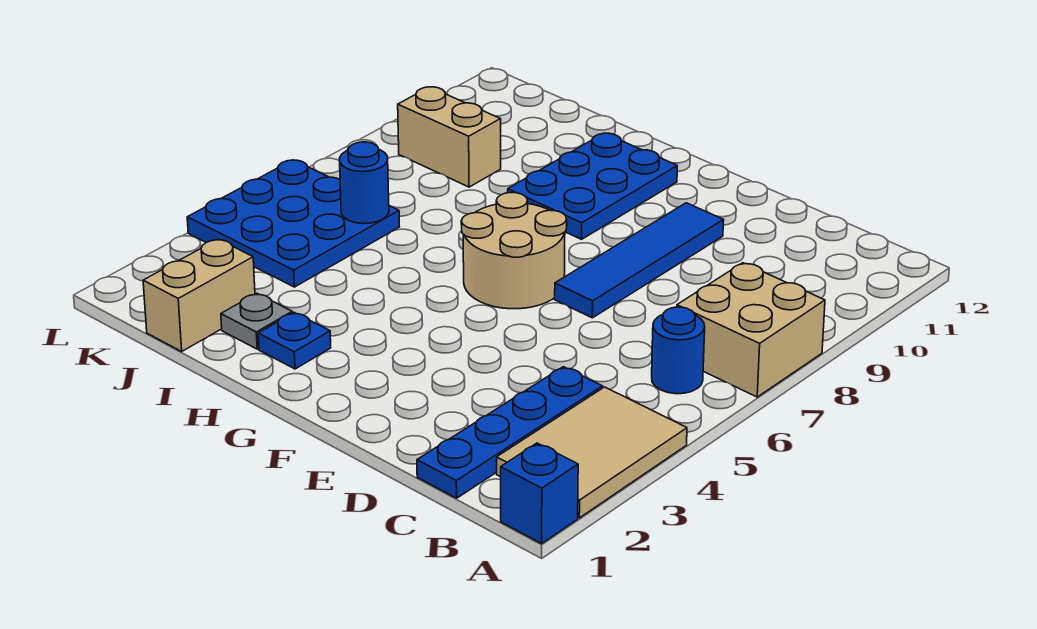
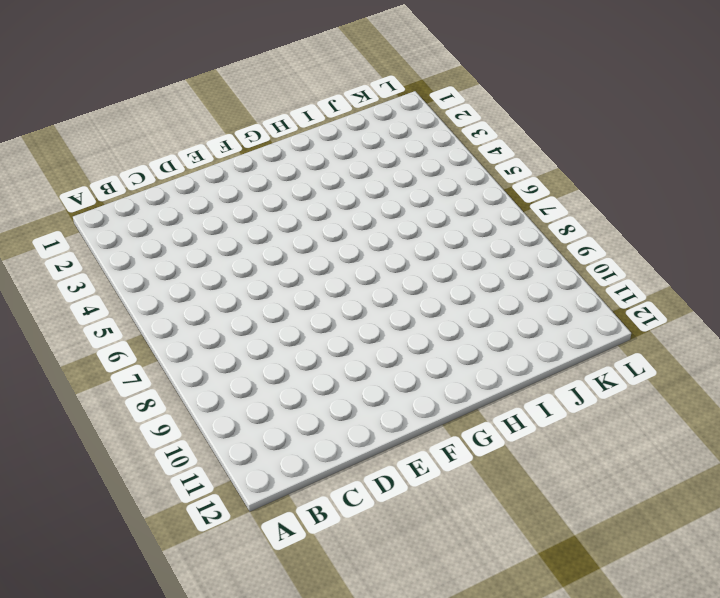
none -> blue 1x1 brick [501,443,578,544]
none -> tan 2x3 tile [497,387,687,518]
none -> tan 2x2 brick [677,263,825,397]

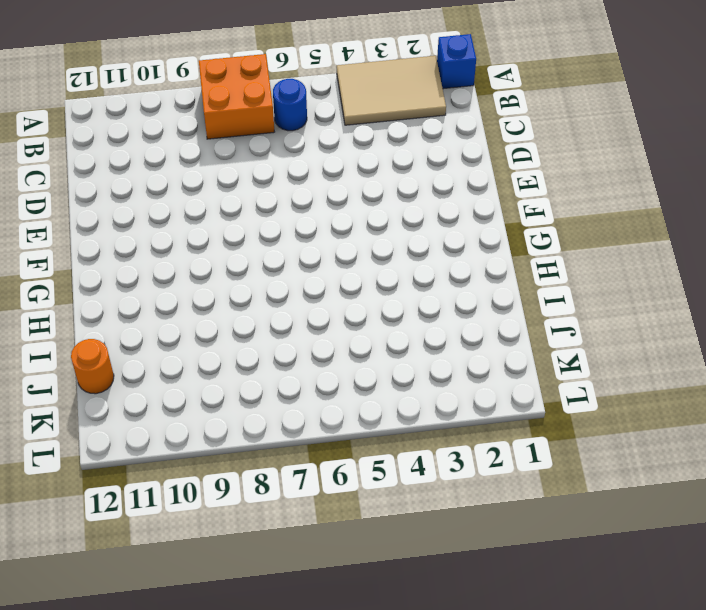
orange 2x2 brick [199,54,274,139] -> tan 2x2 brick [677,263,825,397]
orange 1x1 round brick [71,339,114,394] -> none
none -> blue 1x4 plate [417,367,603,498]
none -> blue 1x4 tile [555,203,724,318]
none -> tan 2x2 round brick [461,193,567,309]

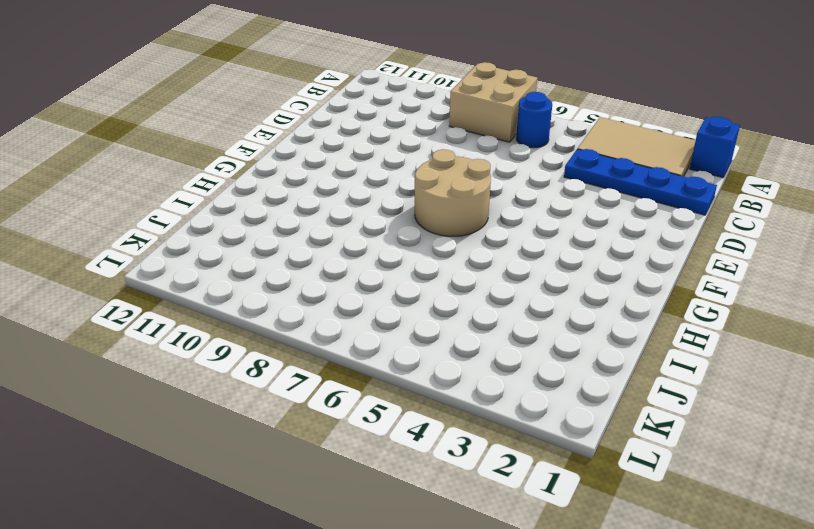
none -> blue 1x4 tile [555,203,724,318]
none -> blue 2x3 plate [508,133,677,239]
none -> blue 1x1 plate [258,312,331,369]

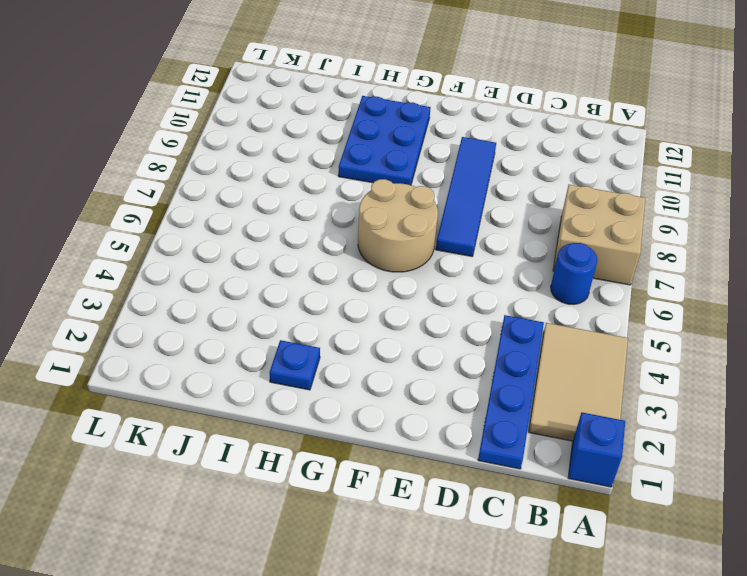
none -> grey 1x1 plate [221,293,292,349]
none -> tan 1x2 brick [143,239,255,351]
none -> blue 3x3 plate [187,160,399,287]

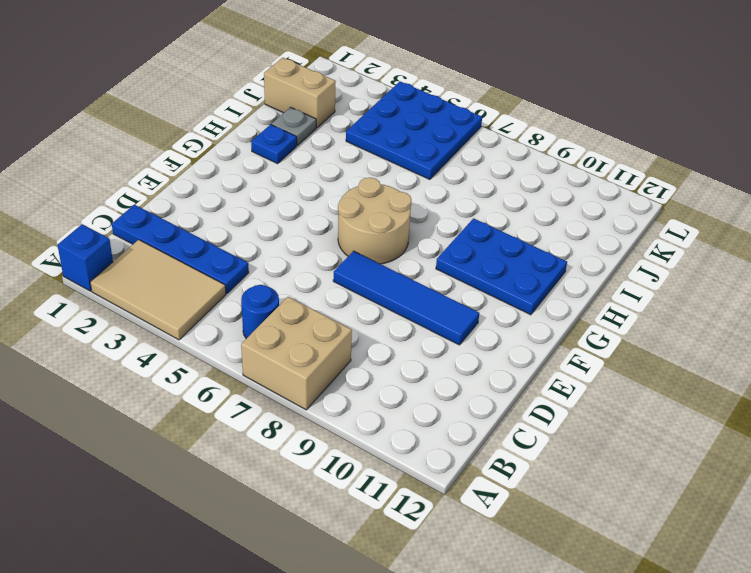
none -> tan 1x2 brick [398,87,501,187]
none -> blue 1x1 round brick [340,142,389,224]

